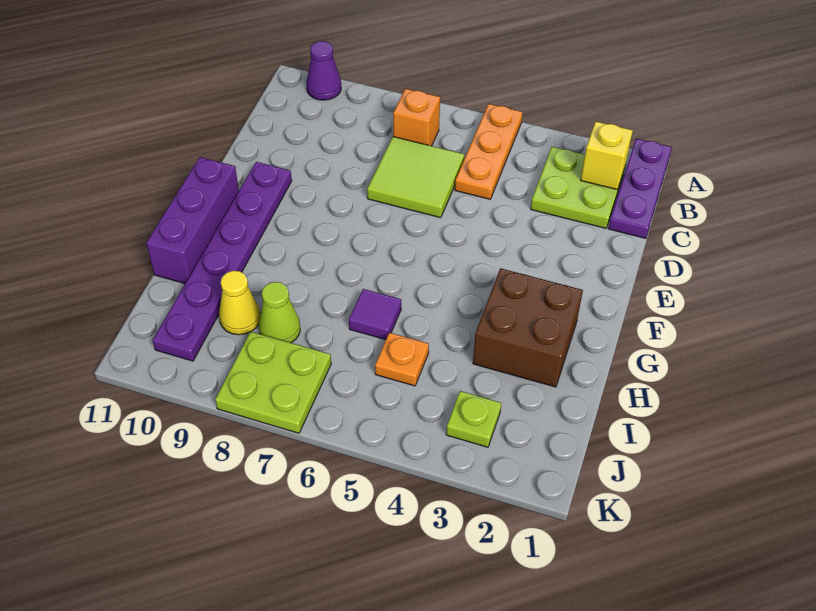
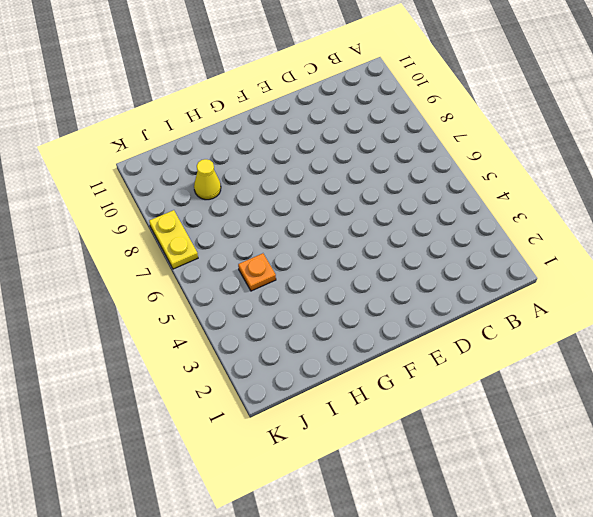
yellow 1x2 plate [149,210,198,269] -> lime 2x2 plate [215,332,331,433]
none -> purple 1x3 plate [608,139,672,238]
none -> orange 1x3 plate [455,104,523,199]
none -> purple 1x1 cone [306,41,341,100]

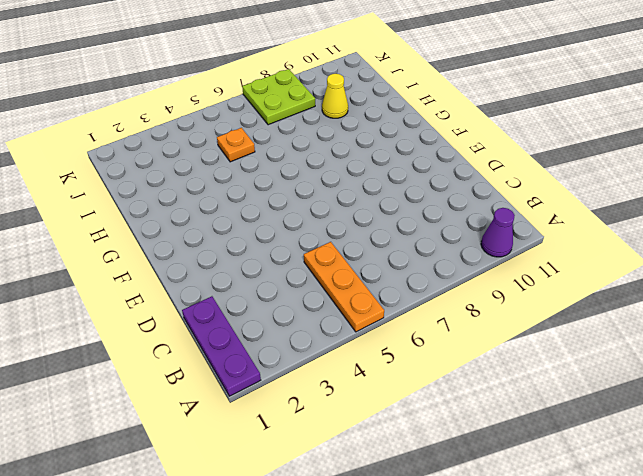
none -> lime 2x2 plate [531,147,625,228]
none -> orange 1x1 brick [393,89,440,146]
none -> lime 2x2 tile [367,137,464,218]

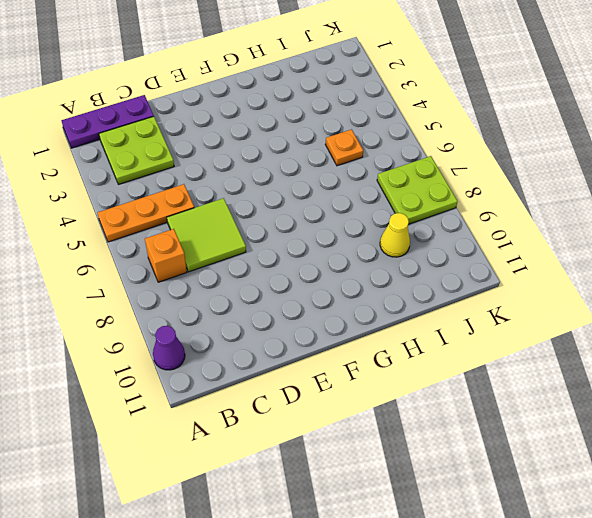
none -> purple 1x6 plate [153,162,292,361]
none -> purple 1x3 brick [146,157,239,283]
none -> brown 2x2 brick [473,268,583,387]

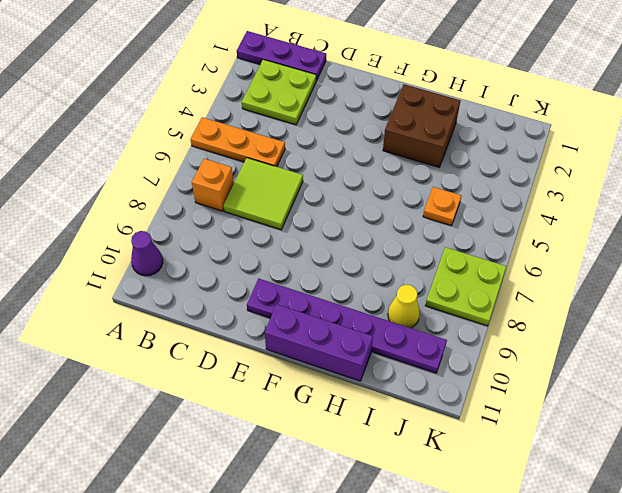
none -> purple 1x1 tile [349,289,401,340]
none -> lime 1x1 cone [259,282,300,343]
none -> lime 1x1 plate [446,391,501,447]

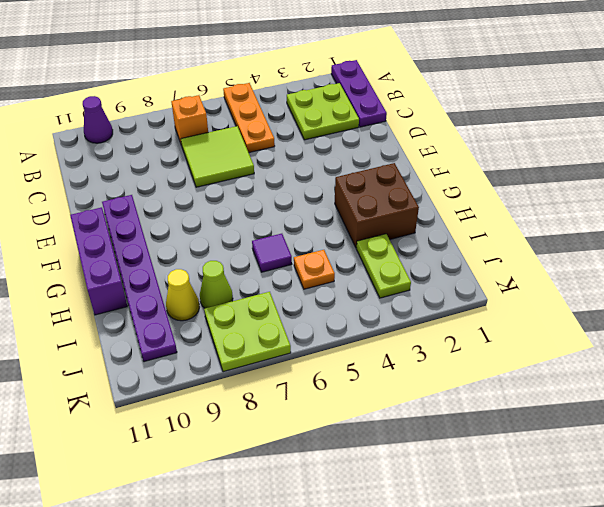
lime 1x2 plate [356,234,411,298] -> lime 1x1 plate [446,391,501,447]
none -> yellow 1x1 brick [581,122,633,190]

